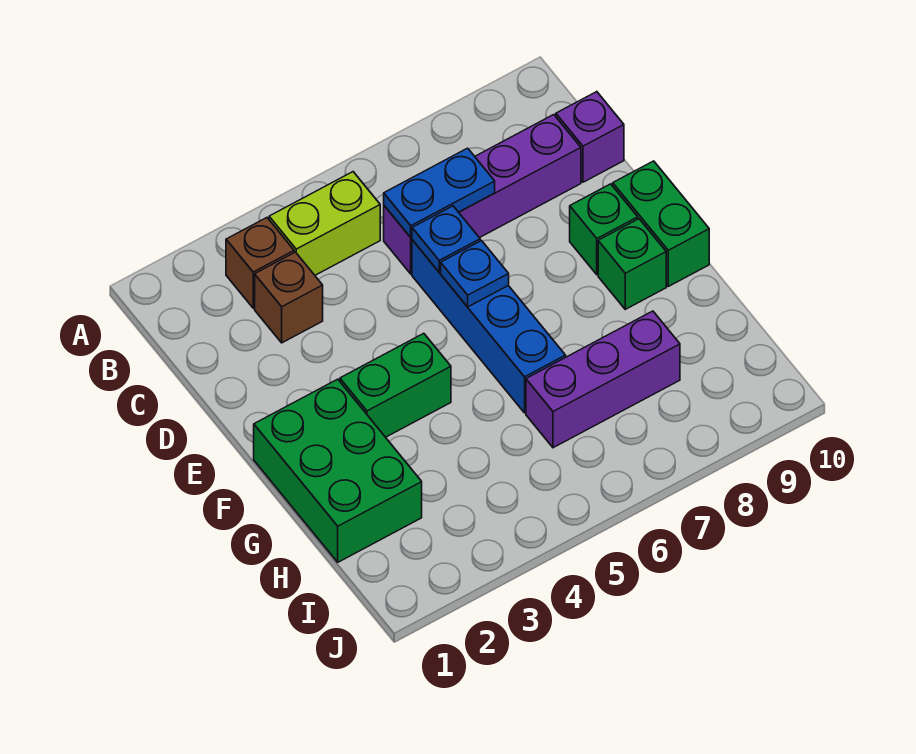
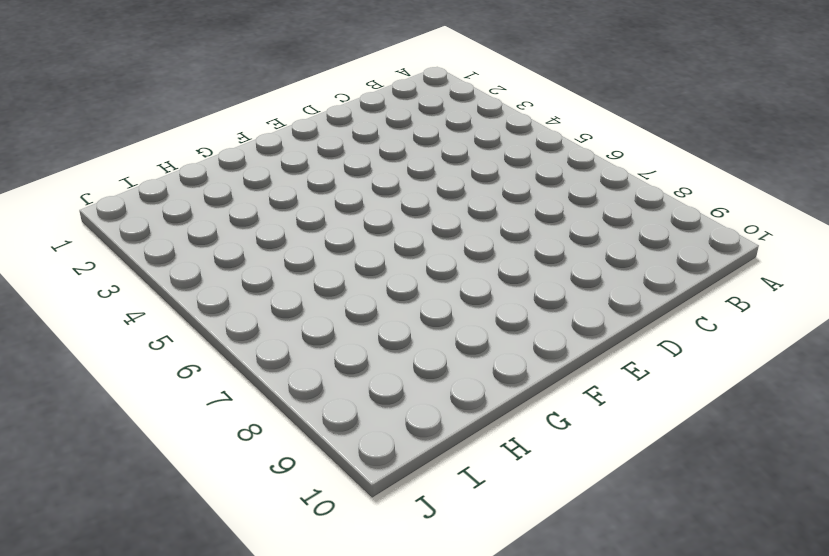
none -> brown 1x1 brick [226,218,294,308]
none -> lime 1x2 brick [269,172,380,275]
none -> brown 1x1 brick [255,252,323,343]

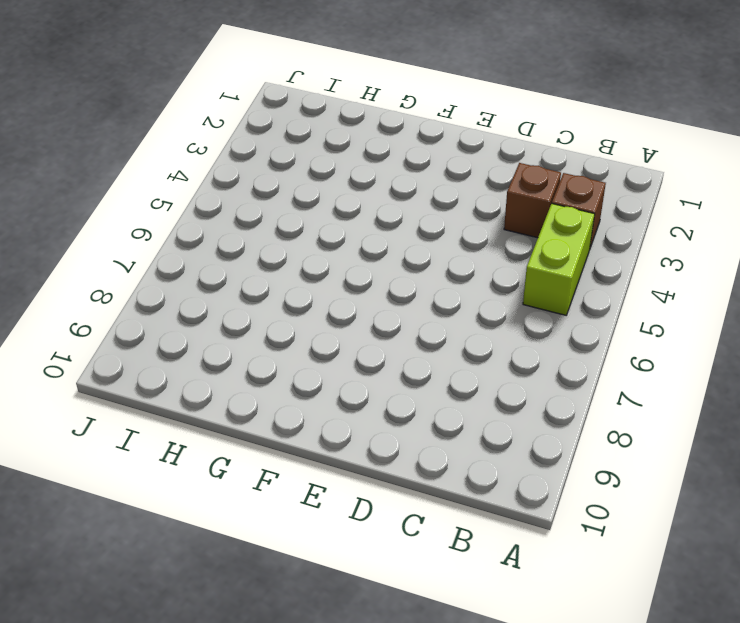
none -> purple 1x4 brick [384,115,581,274]
none -> purple 1x1 brick [556,92,624,182]
none -> blue 1x4 brick [412,240,566,413]

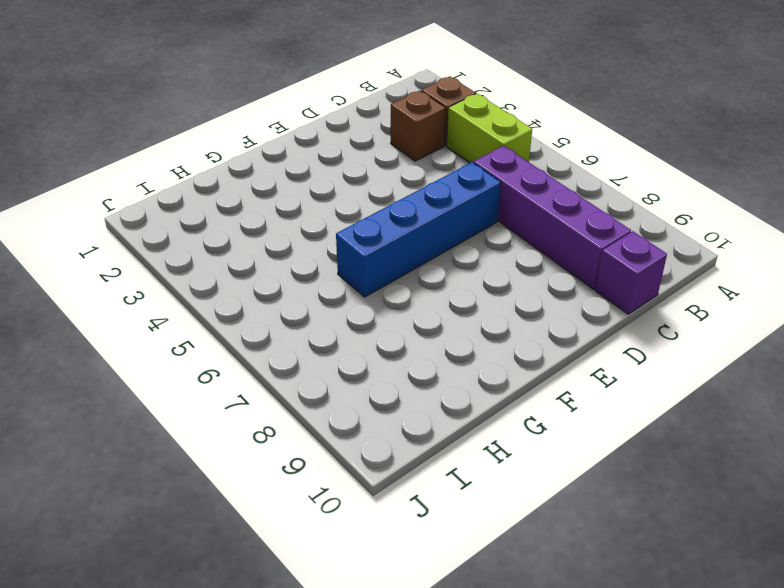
none -> green 1x1 brick [570,184,638,275]
none -> green 1x2 brick [613,161,709,286]
none -> green 2x3 brick [254,379,422,562]

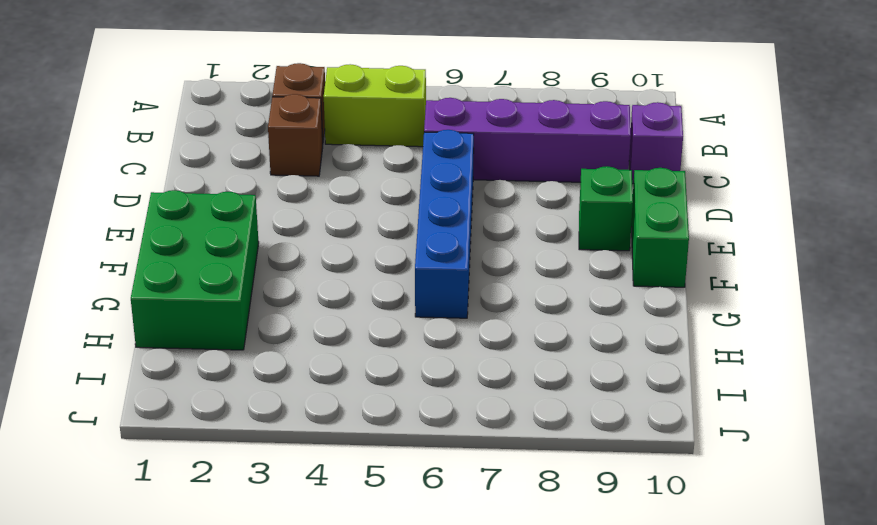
none -> green 1x2 brick [340,333,451,437]
none -> green 1x1 brick [598,219,666,309]
none -> purple 1x3 brick [526,311,680,448]

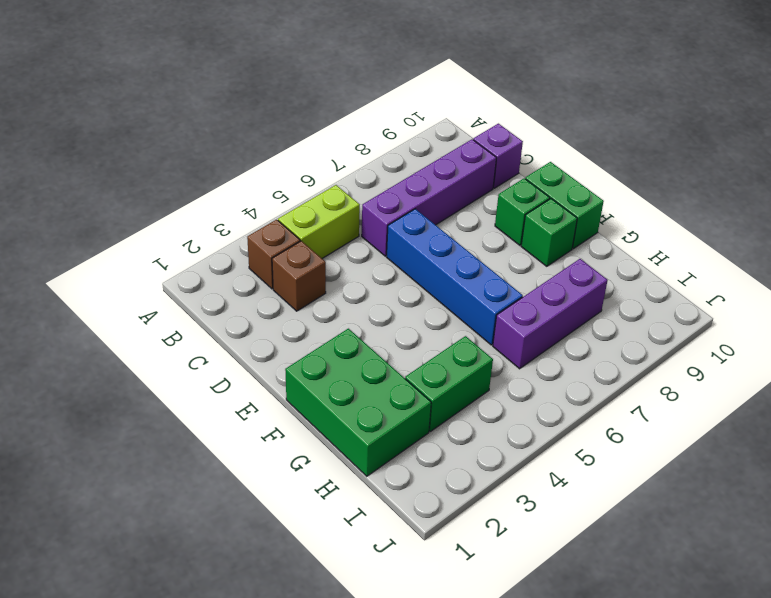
green 1x2 brick [405,336,493,431] -> green 1x2 brick moved to [340,333,451,437]
none -> blue 1x2 plate [384,148,495,238]
none -> blue 1x1 plate [412,206,480,272]
none -> blue 1x1 plate [441,241,509,307]

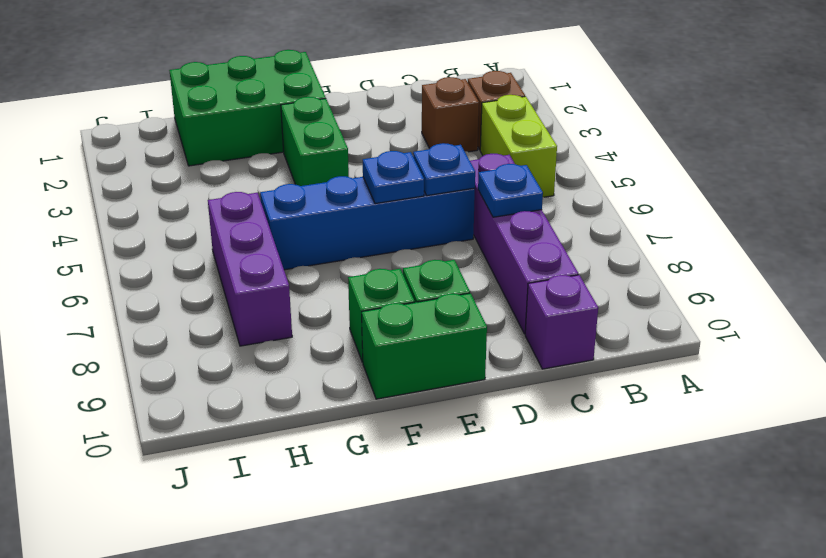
blue 1x1 plate [478,164,543,217] -> blue 1x2 plate [384,148,495,238]

